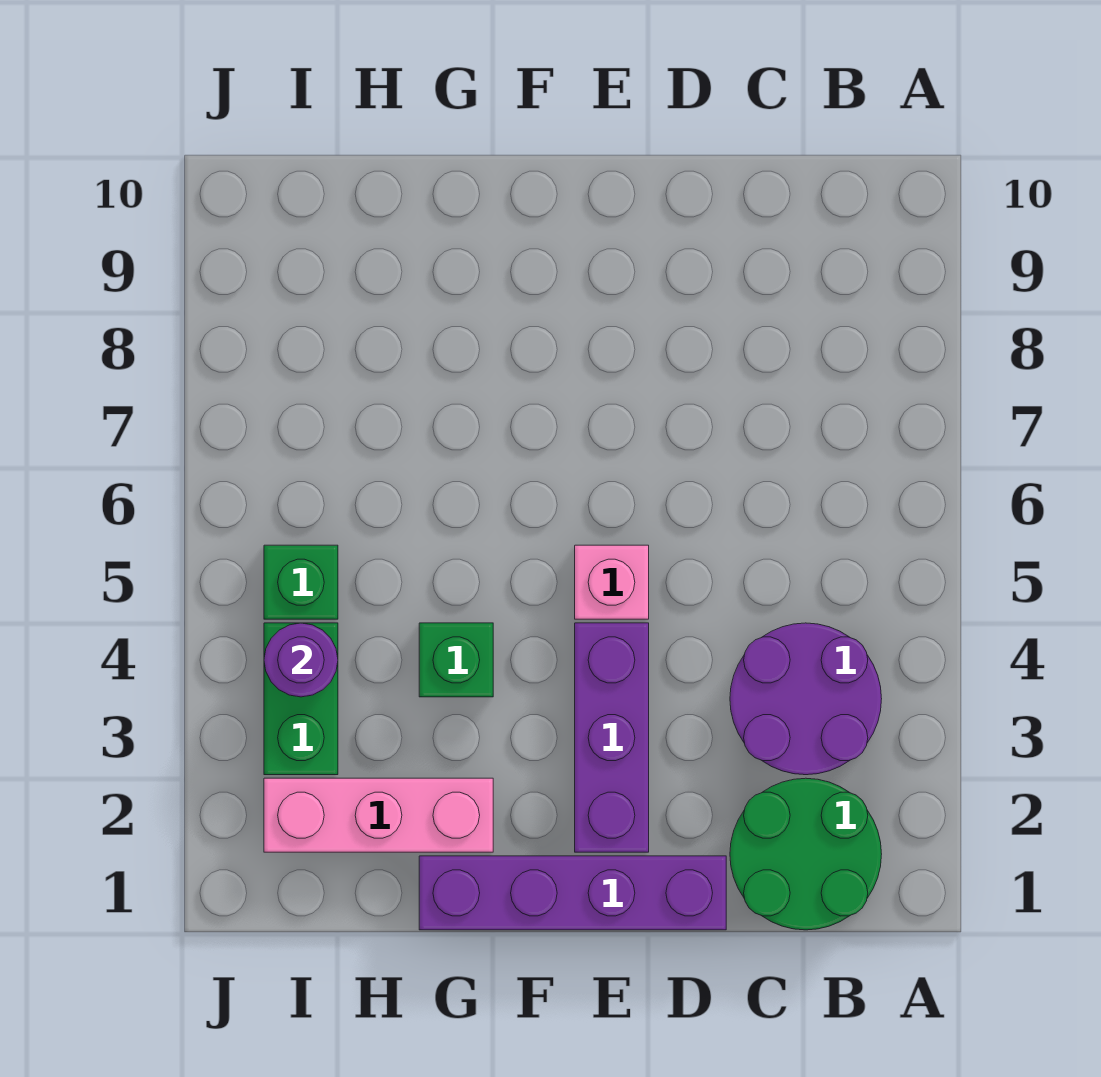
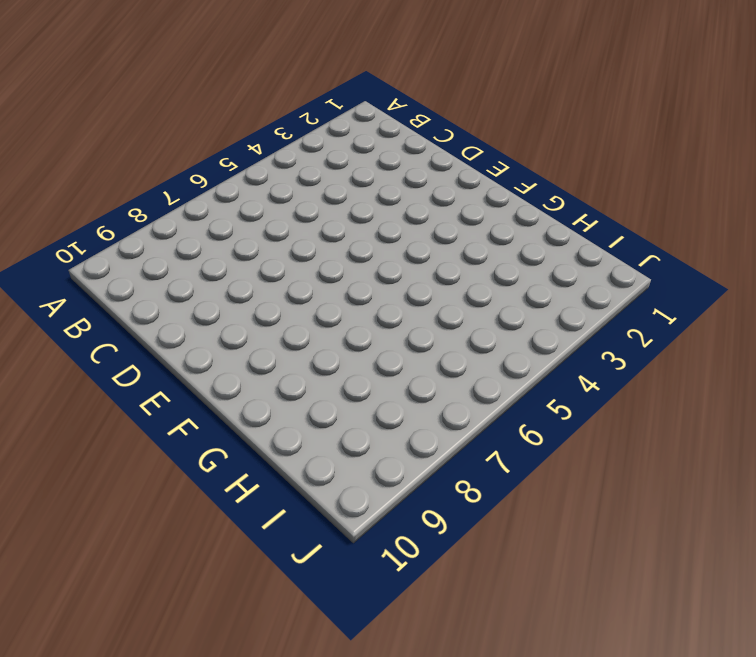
none -> green 2x2 round brick [730,778,882,930]
none -> purple 2x2 round brick [730,623,882,775]

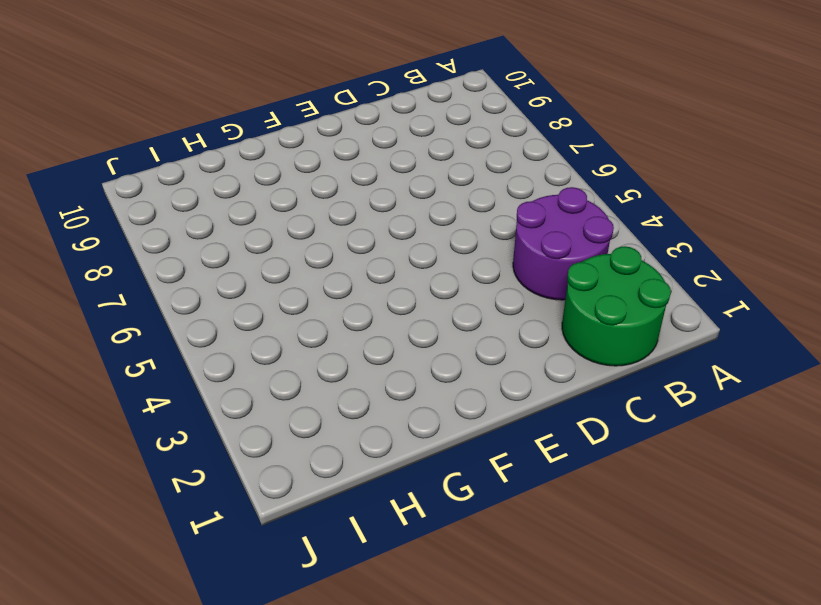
none -> purple 1x4 brick [419,856,726,930]
none -> purple 1x3 brick [575,623,649,852]

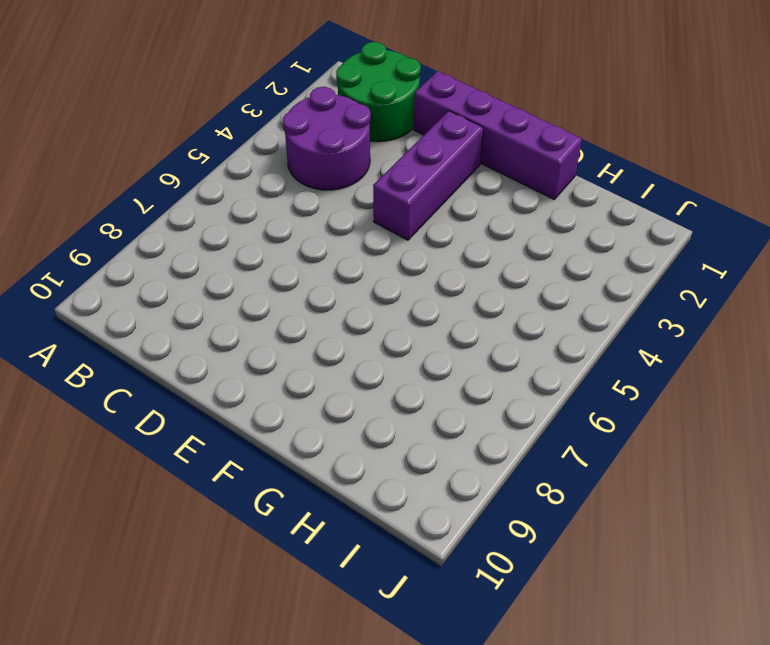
none -> pink 1x1 brick [575,545,649,619]
none -> pink 1x3 brick [264,778,493,852]

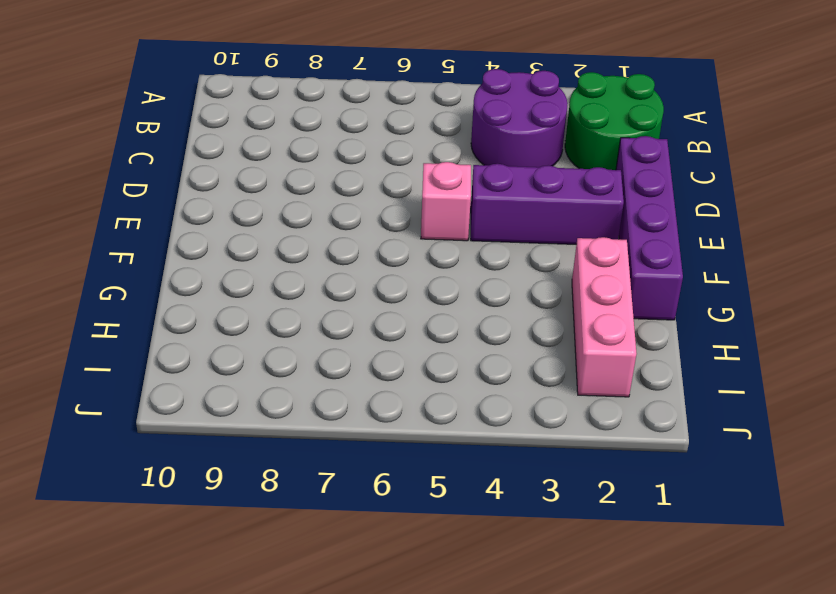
none -> green 1x1 brick [419,623,493,697]
none -> green 1x2 brick [264,623,338,775]

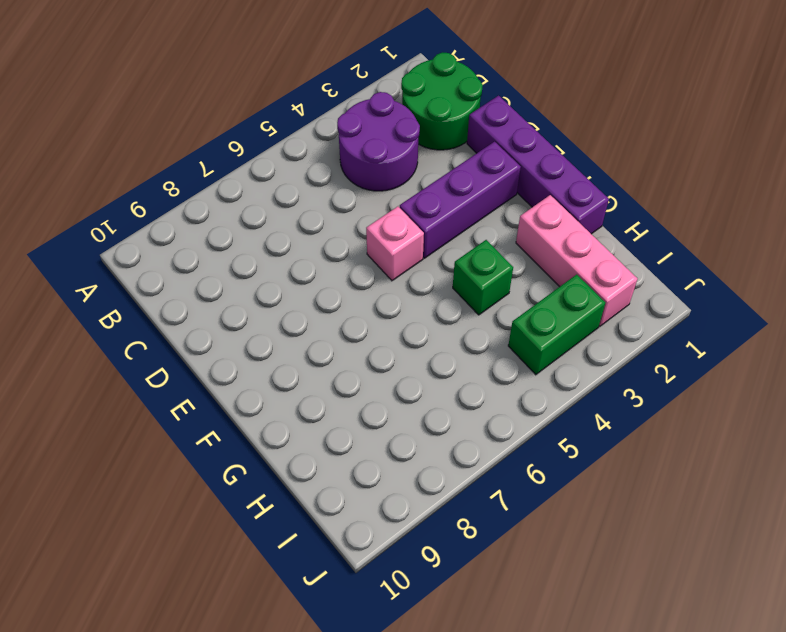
none -> green 1x1 brick [264,545,338,619]
none -> purple 1x1 round brick [264,623,338,697]

